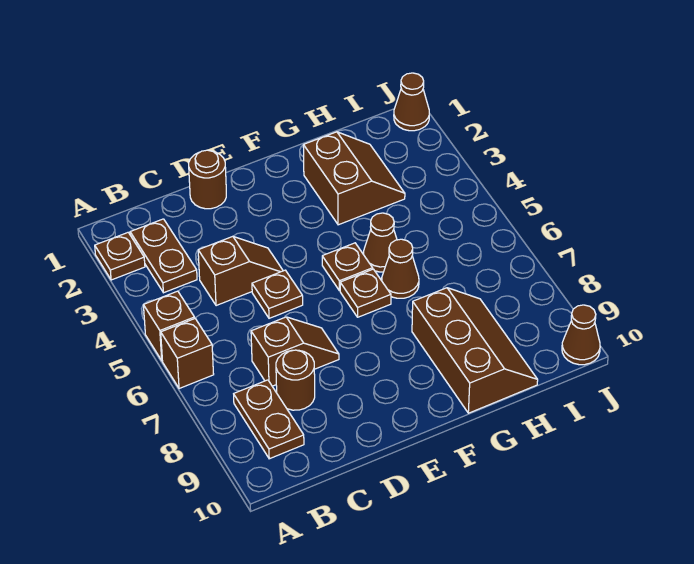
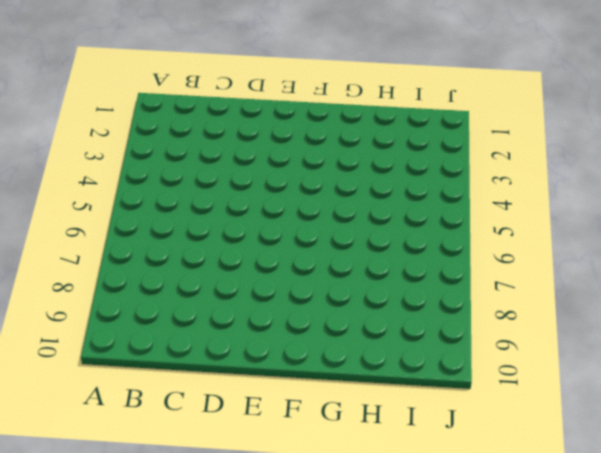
none -> brown 1x1 plate [95,233,145,280]
none -> brown 1x1 brick [143,291,195,360]
none -> brown 1x1 brick [161,319,214,389]

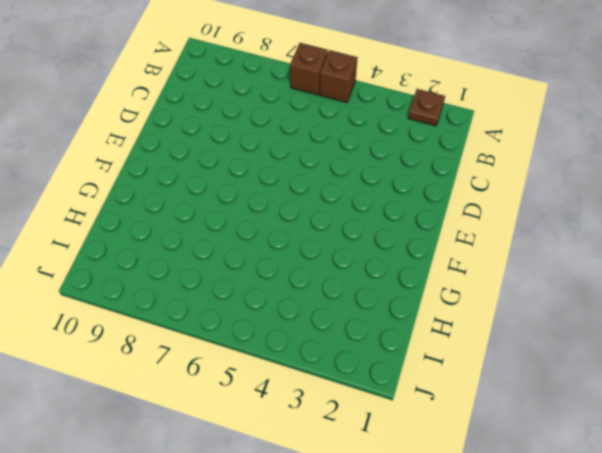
none -> brown 1x2 plate [130,219,197,293]
none -> brown 1x2 plate [234,380,304,459]
none -> brown 1x2 slope [198,236,283,306]

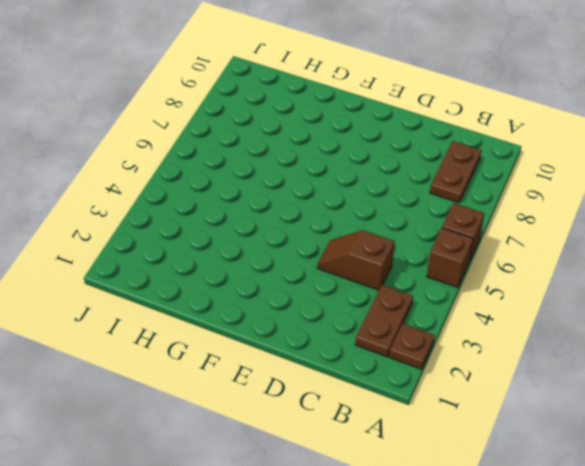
none -> brown 1x2 slope [251,317,339,386]
none -> brown 1x1 round brick [276,350,315,410]
none -> brown 1x1 round brick [189,150,226,209]

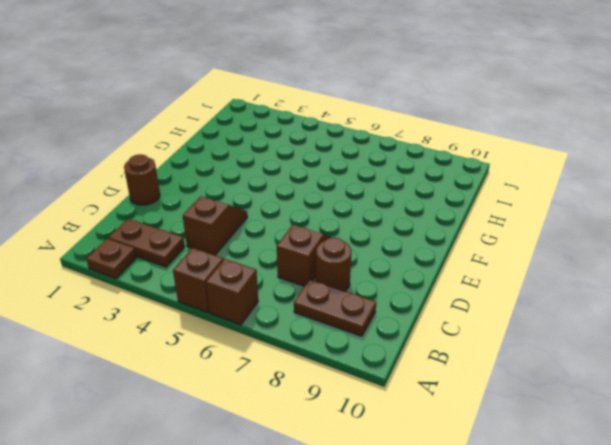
none -> brown 1x1 plate [252,270,303,318]
none -> brown 1x1 plate [322,243,373,291]
none -> brown 1x1 plate [340,269,391,317]

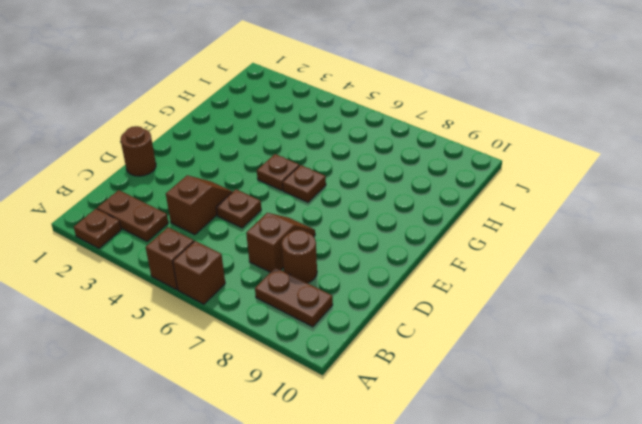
none -> brown 2x2 slope [303,132,405,225]
none -> brown 1x1 cone [364,213,397,272]
none -> brown 1x1 cone [382,239,419,298]

